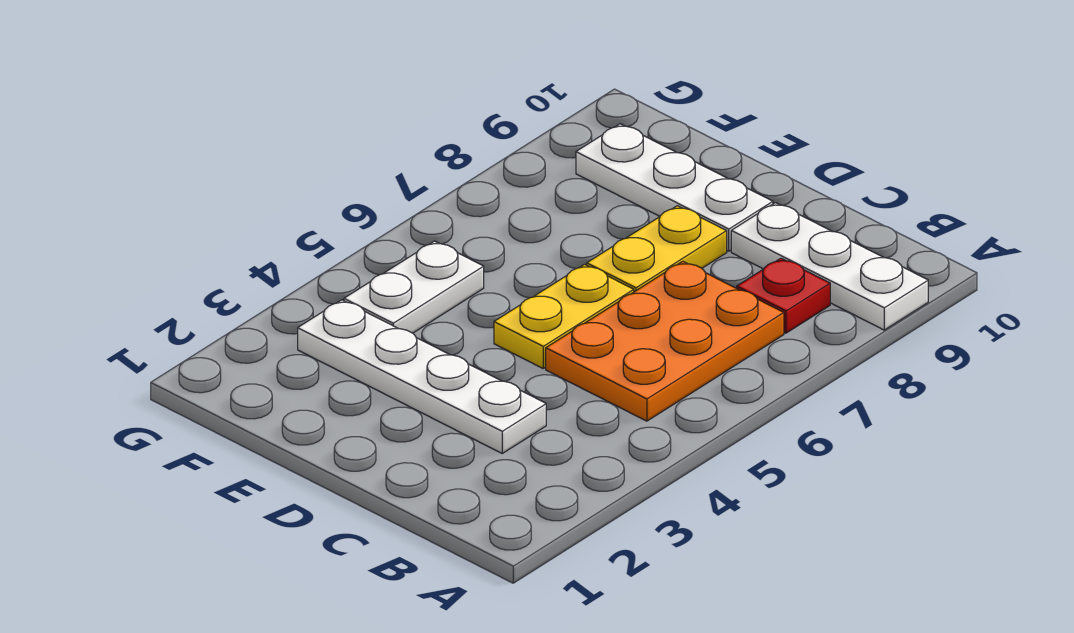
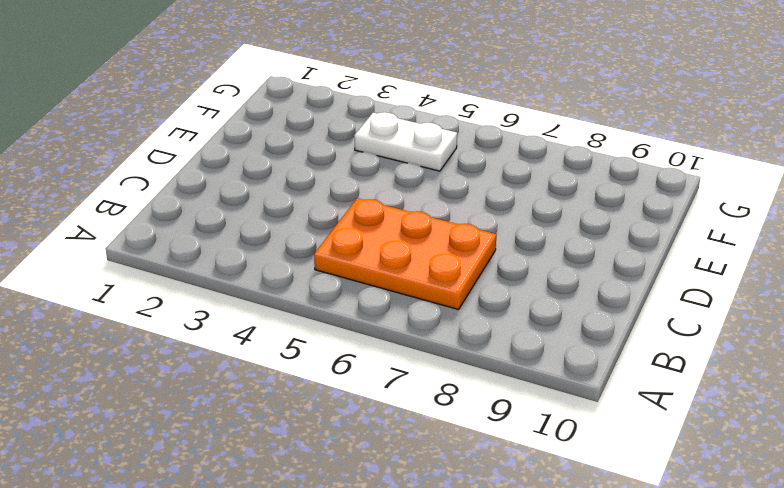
none -> white 1x3 plate [731,203,928,330]
none -> red 1x1 plate [737,258,830,333]

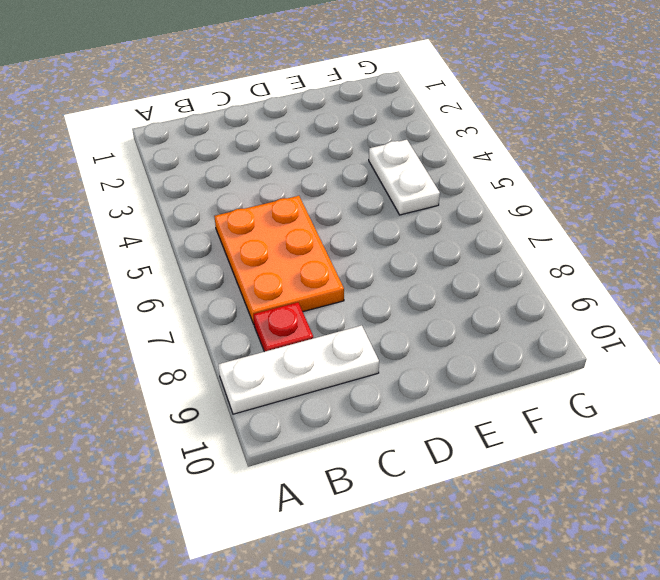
none -> white 1x4 plate [298,300,546,453]
none -> yellow 1x2 plate [494,264,634,368]

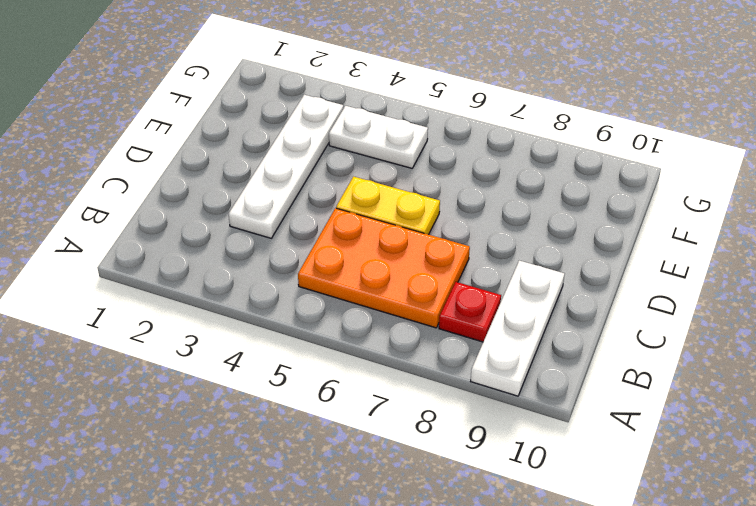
none -> yellow 1x2 plate [587,206,727,292]
none -> white 1x3 plate [576,124,773,251]

